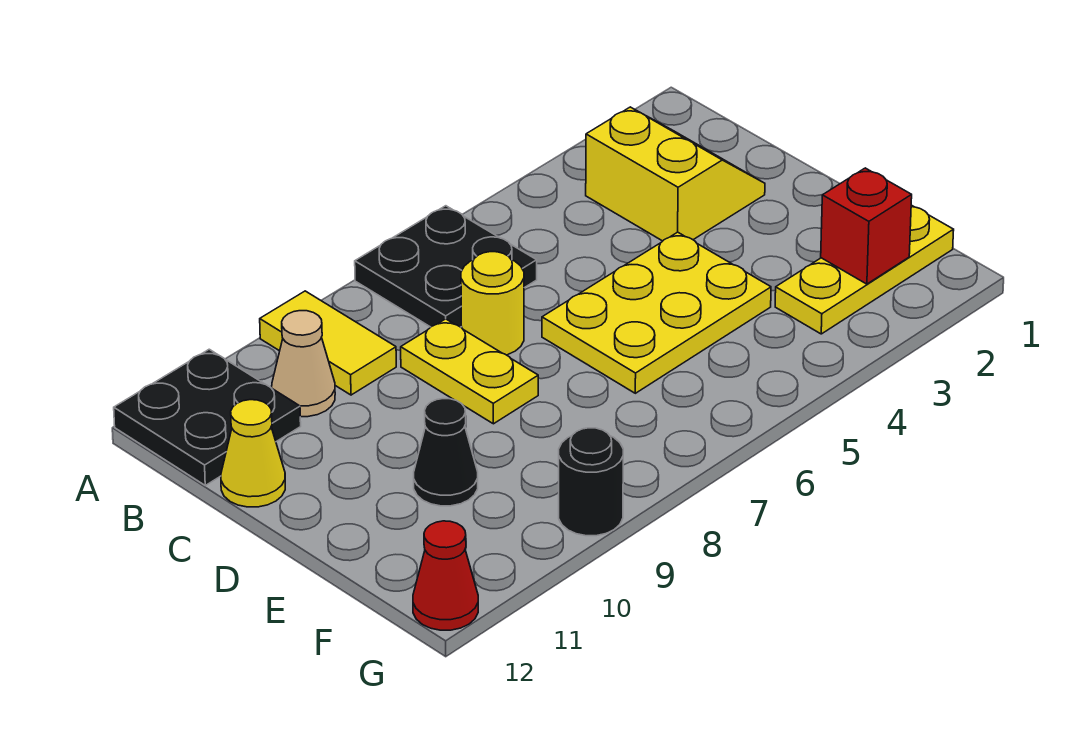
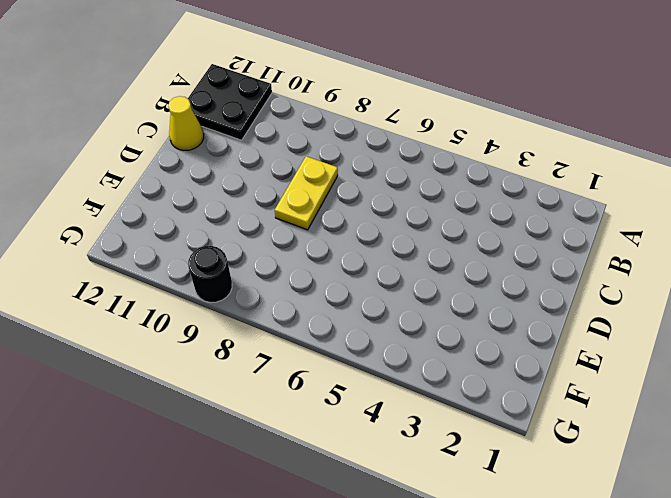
none -> black 2x2 plate [355,206,537,327]
none -> yellow 1x2 tile [260,291,396,395]
none -> yellow 2x2 slope [586,107,765,241]

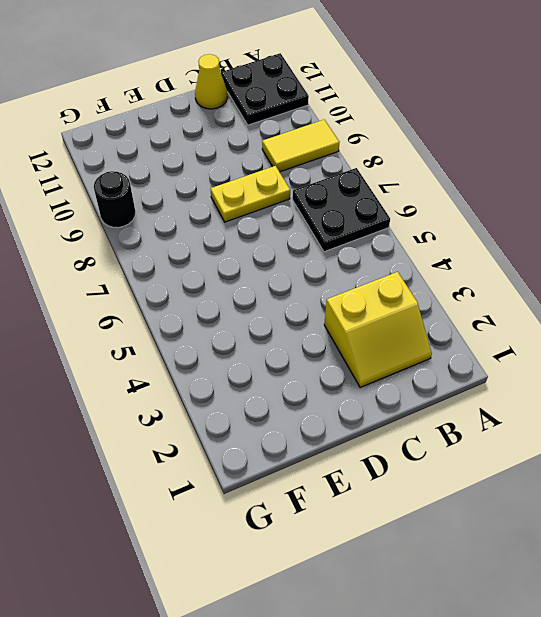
none -> tan 1x1 cone [272,311,335,417]
none -> yellow 1x1 round brick [461,252,524,355]
none -> yellow 2x3 plate [542,232,771,393]

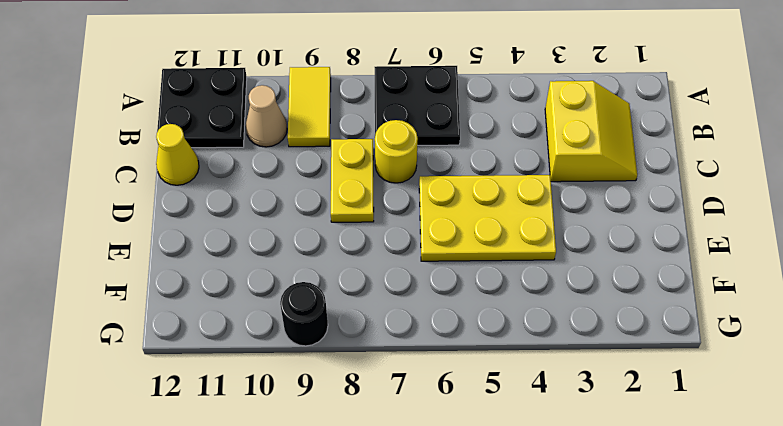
none -> black 1x1 cone [414,399,478,506]
none -> yellow 1x3 plate [775,205,954,334]
none -> red 1x1 cone [413,521,478,630]

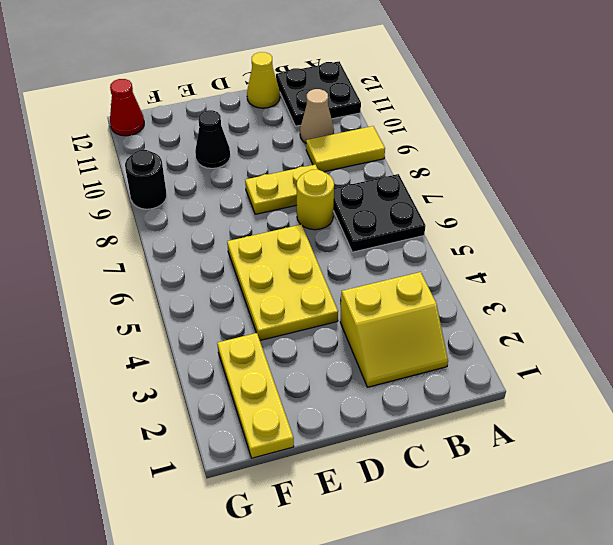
none -> red 1x1 brick [821,168,912,284]

